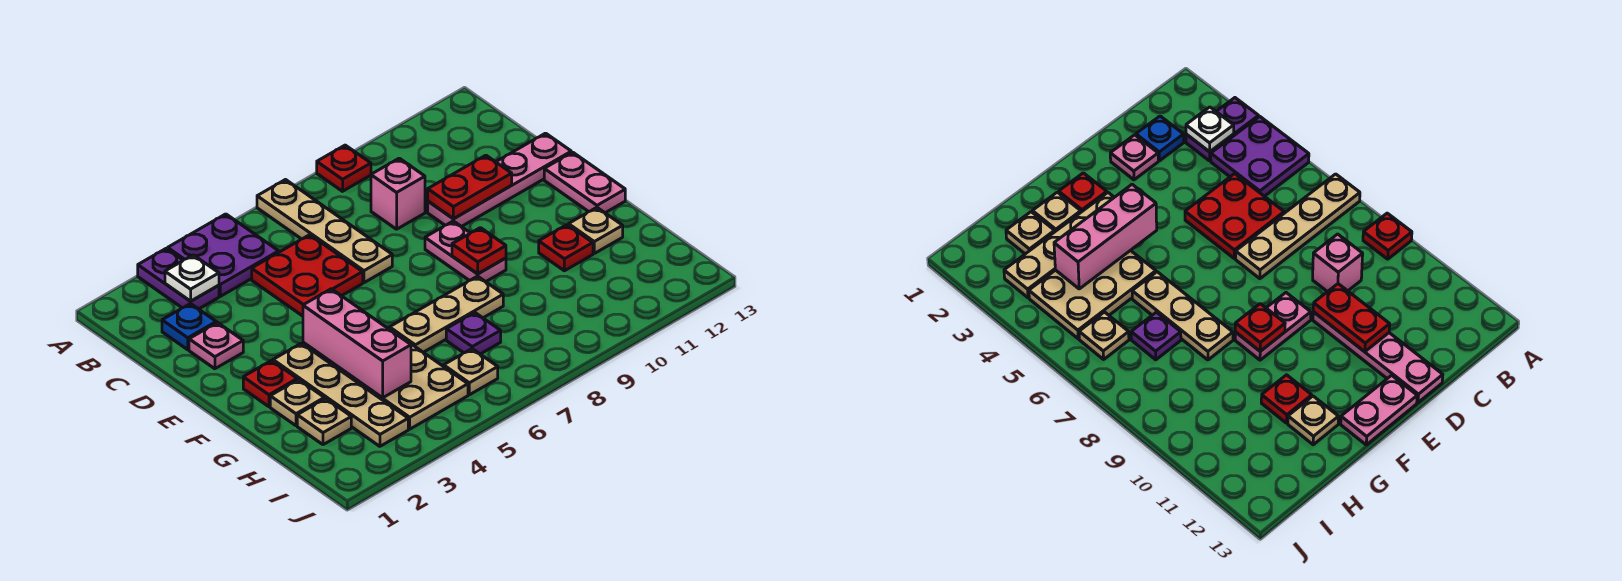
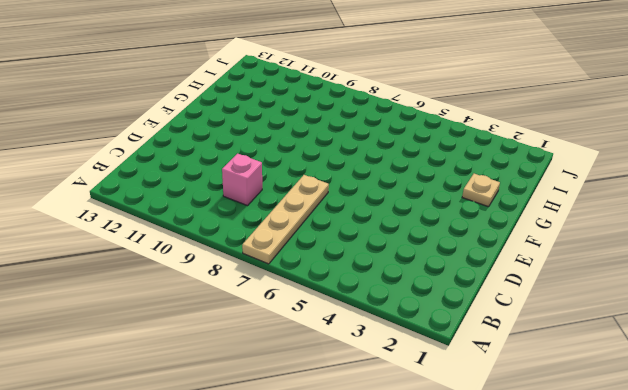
none -> purple 1x2 plate [138,248,219,309]
none -> purple 2x2 plate [168,214,279,296]
none -> red 1x1 plate [317,145,371,191]

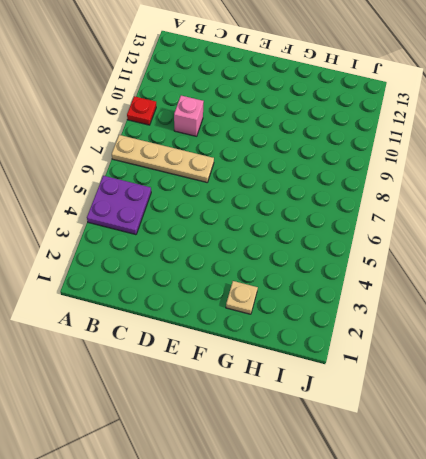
none -> purple 1x2 plate [138,248,219,309]
none -> blue 1x1 plate [162,303,216,350]
none -> red 2x2 plate [252,235,363,316]

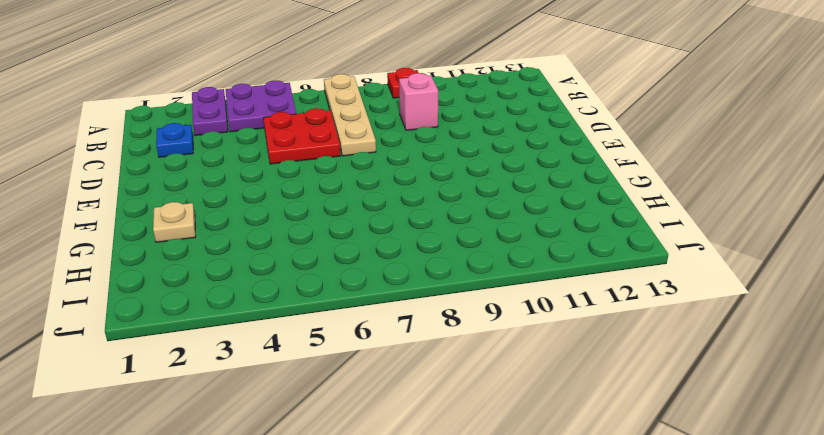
none -> pink 1x1 plate [189,323,243,369]
none -> pink 1x4 plate [428,133,571,227]
none -> pink 1x2 plate [425,221,506,282]

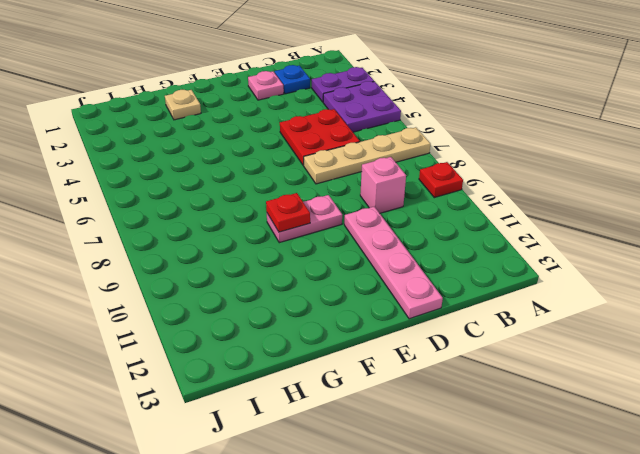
none -> pink 1x2 plate [544,152,625,213]
none -> red 1x1 plate [243,361,297,407]
none -> tan 1x4 plate [273,343,408,446]

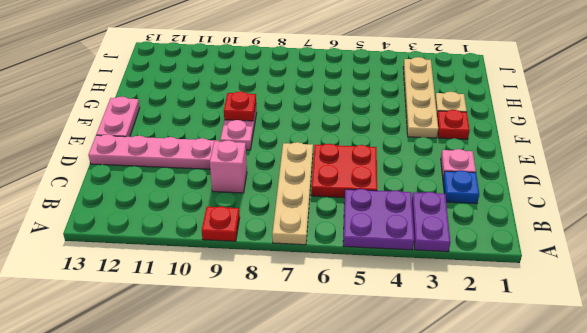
none -> tan 2x3 plate [330,328,468,429]
none -> tan 1x3 plate [389,276,503,352]
none -> red 1x1 plate [539,225,593,271]

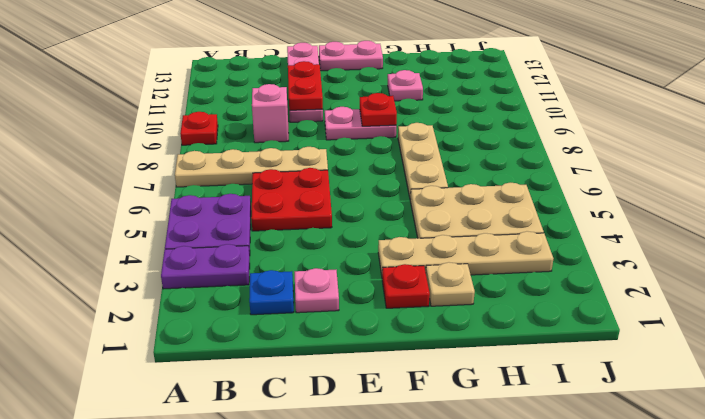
pink 1x1 plate [388,70,423,101] -> red 1x1 plate [539,225,593,271]
none -> tan 1x1 plate [569,208,623,253]
none -> tan 1x1 plate [297,398,351,445]
none -> purple 1x1 plate [446,312,501,354]

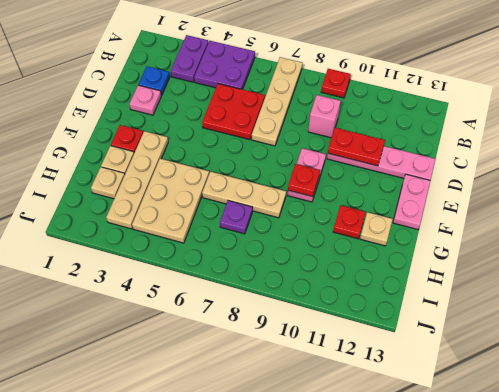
none -> tan 1x1 plate [443,349,498,395]
none -> white 1x1 plate [165,255,219,301]
none -> pink 1x3 brick [303,289,411,398]

